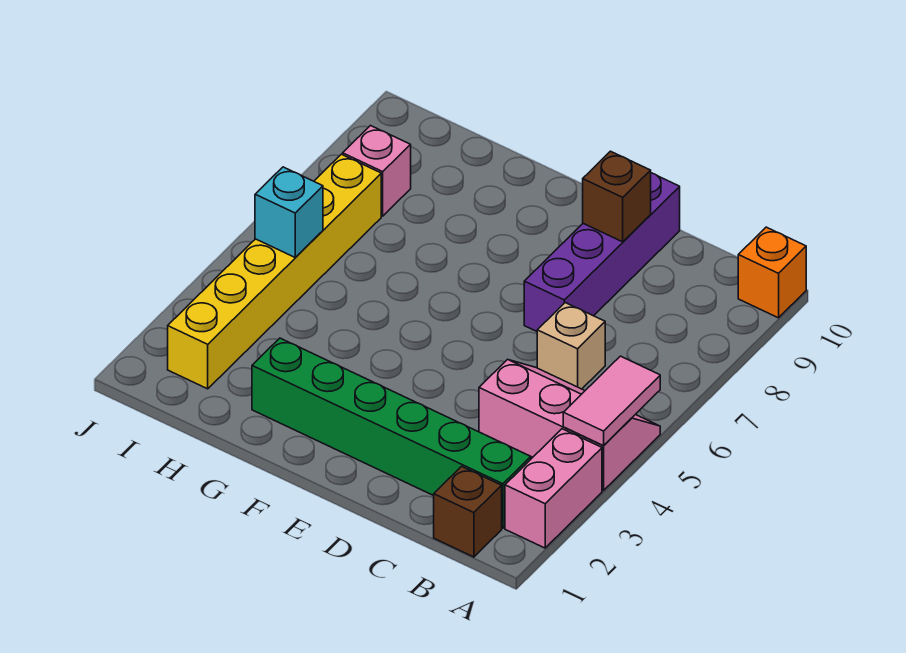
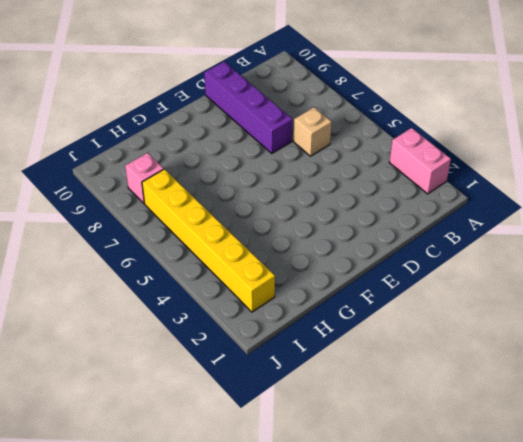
none -> pink 2x3 slope [479,359,660,491]
none -> orange 1x1 brick [738,227,806,318]
none -> brown 1x1 brick [434,466,502,557]

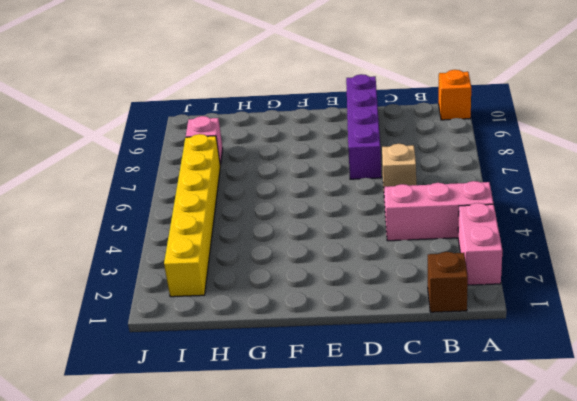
none -> green 1x6 brick [252,338,531,528]
none -> pink 1x2 tile [563,356,660,446]
none -> brown 1x1 brick [583,151,651,242]

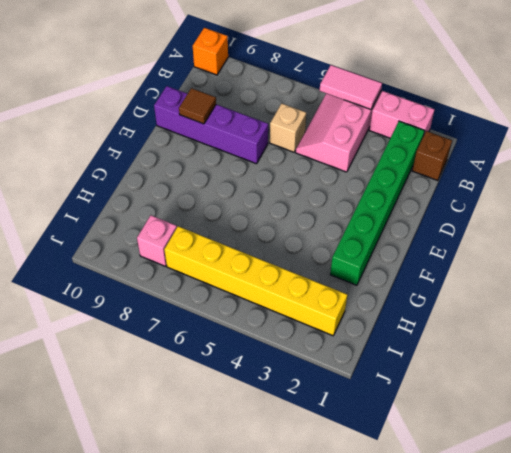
brown 1x1 tile [179,88,216,124] -> brown 1x1 brick [583,151,651,242]
none -> cyan 1x1 brick [255,167,323,258]

